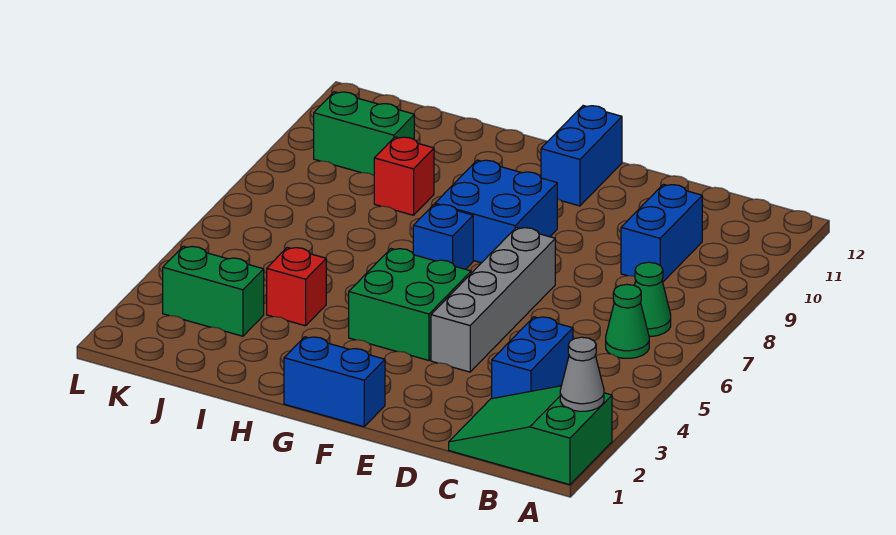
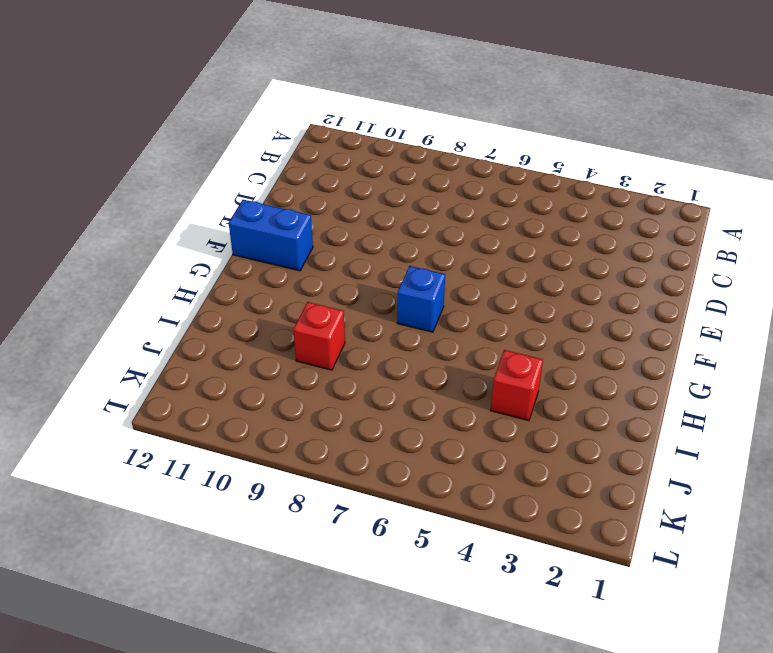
none -> green 2x3 slope [449,386,612,485]
none -> green 1x1 cone [606,284,649,358]
none -> green 1x1 cone [635,262,671,336]

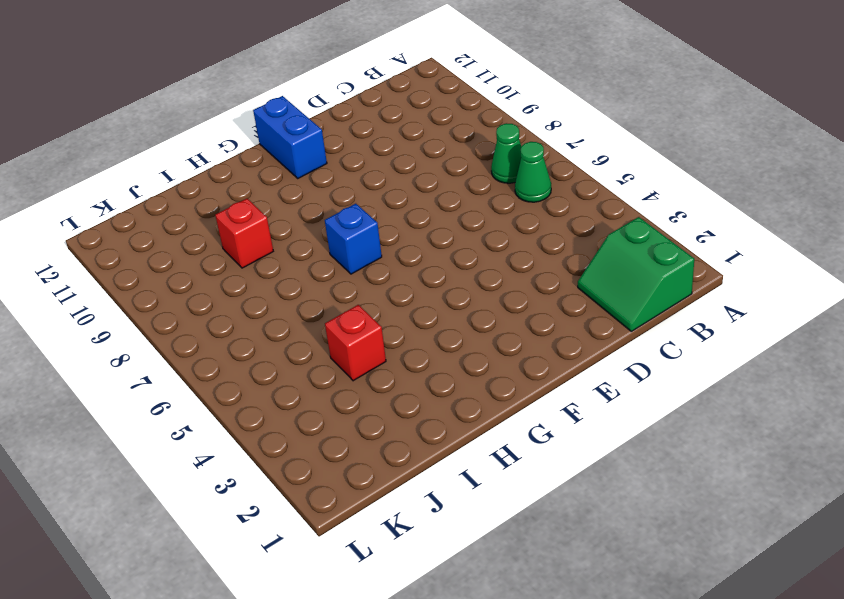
green 2x2 slope [578,217,694,331] -> green 2x3 slope [449,386,612,485]
none -> blue 1x2 brick [492,317,573,399]
none -> blue 1x2 brick [621,184,702,282]
none -> grey 1x4 brick [431,227,555,372]

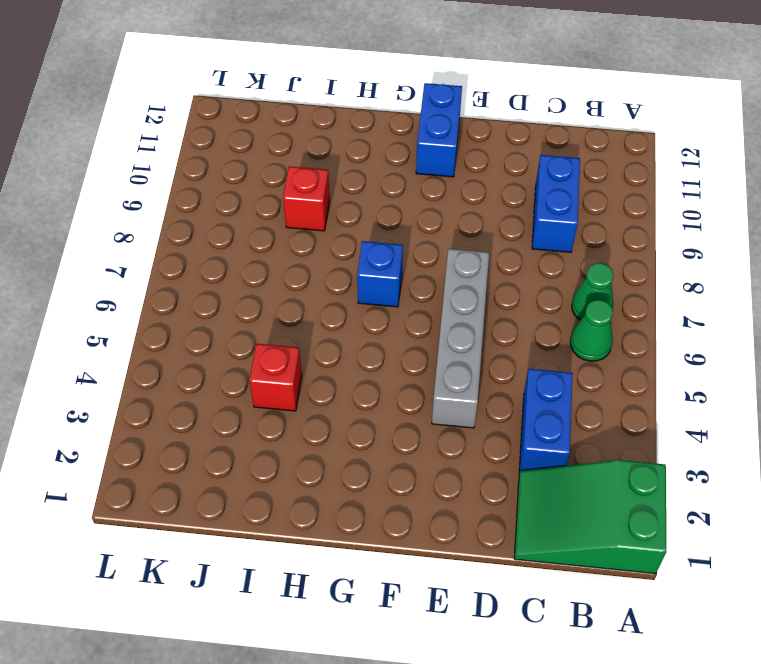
none -> blue 1x2 brick [284,337,385,427]
none -> green 2x2 brick [349,249,471,360]
none -> blue 2x2 brick [435,160,557,263]

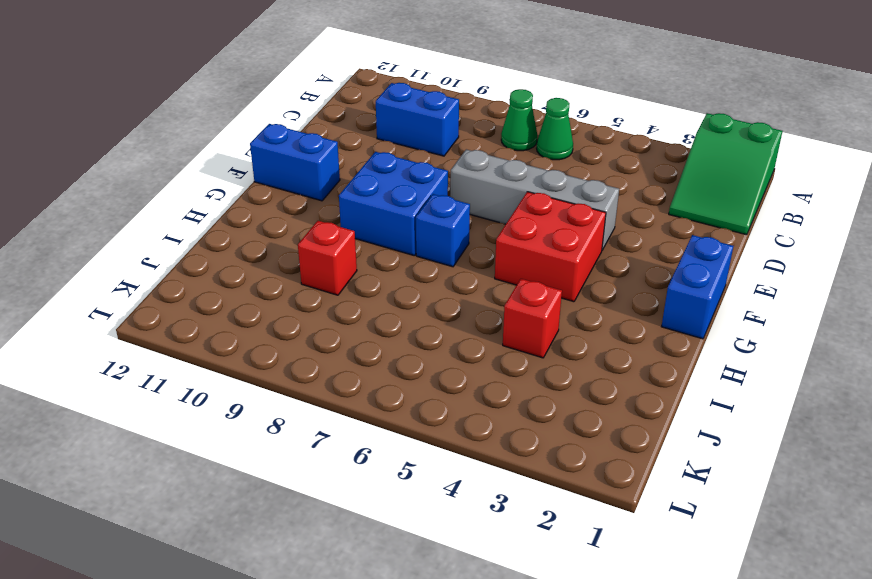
red 2x2 brick [495,192,606,302] -> green 2x2 brick [349,249,471,360]
none -> blue 1x2 brick [492,317,573,399]
none -> green 1x2 brick [163,246,264,336]
none -> green 1x2 brick [314,92,414,175]

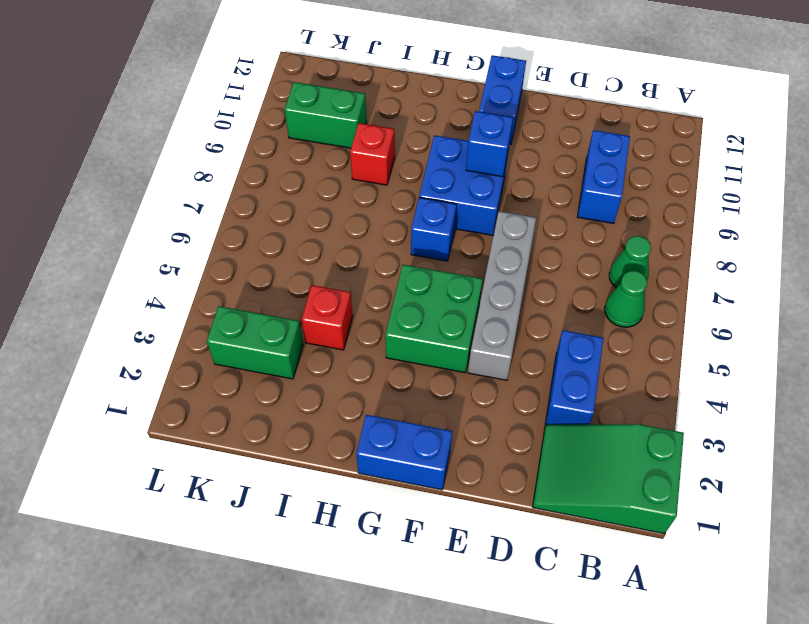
blue 1x1 brick [466,111,513,177] -> none
none -> grey 1x1 cone [560,337,604,411]

